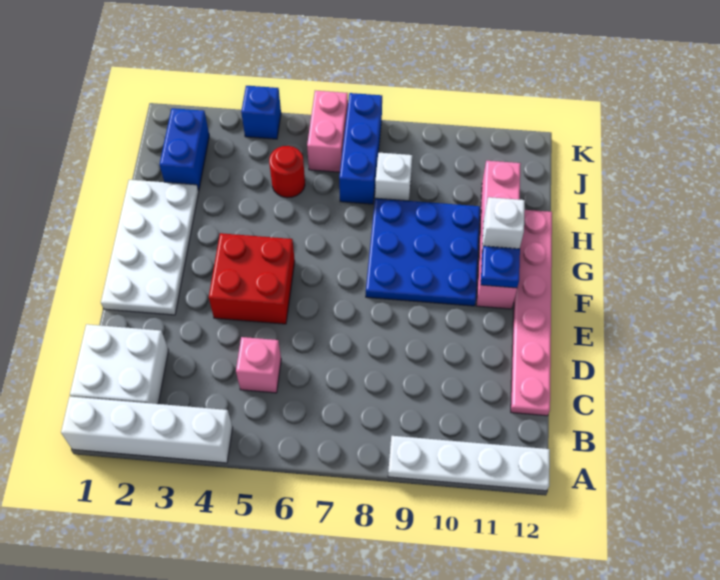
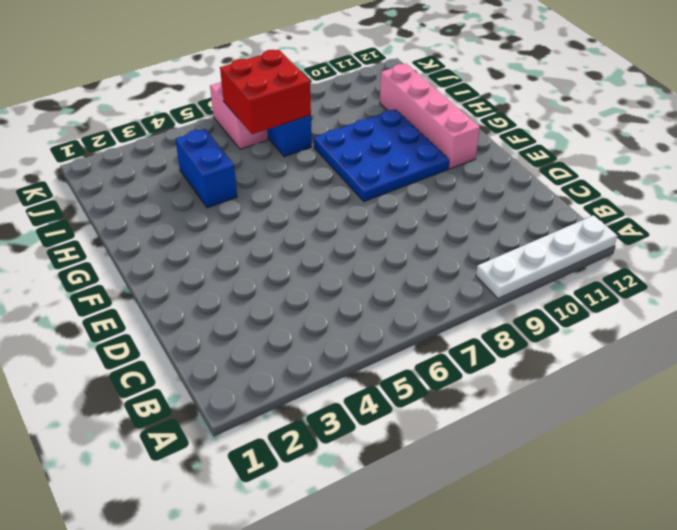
blue 1x2 brick [175,129,237,208] -> blue 1x2 brick moved to [159,108,209,191]
red 2x2 brick [220,50,311,134] -> red 2x2 brick moved to [209,233,295,324]
none -> white 1x4 brick [61,397,233,463]
none -> white 2x2 brick [70,324,169,404]
none -> pink 1x1 brick [236,337,281,393]

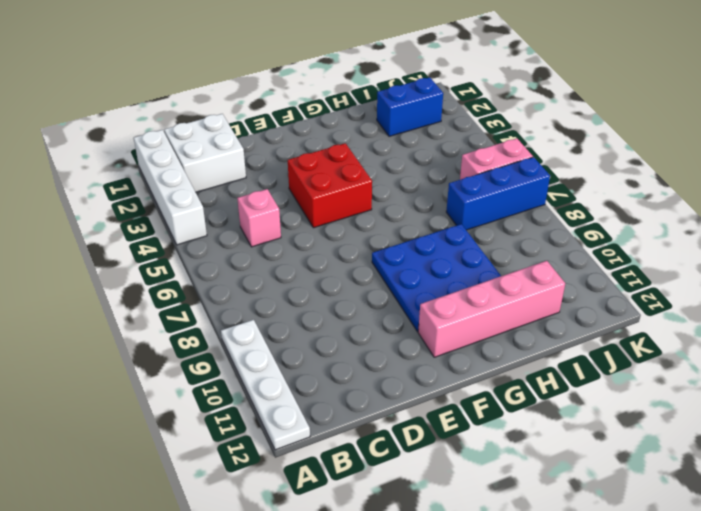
none -> pink 1x6 plate [511,210,552,416]
none -> white 2x4 plate [101,180,199,315]
none -> red 1x1 round brick [269,146,305,198]

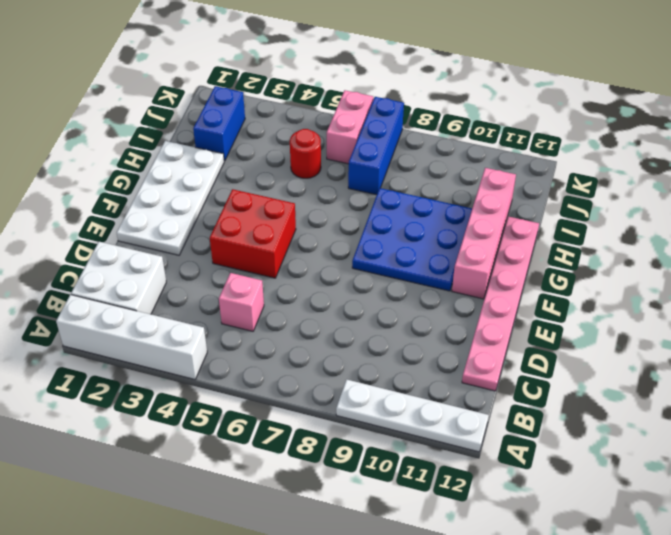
none -> white 1x1 brick [375,153,412,201]
none -> blue 1x1 brick [241,86,281,139]
none -> blue 1x1 plate [481,246,520,288]

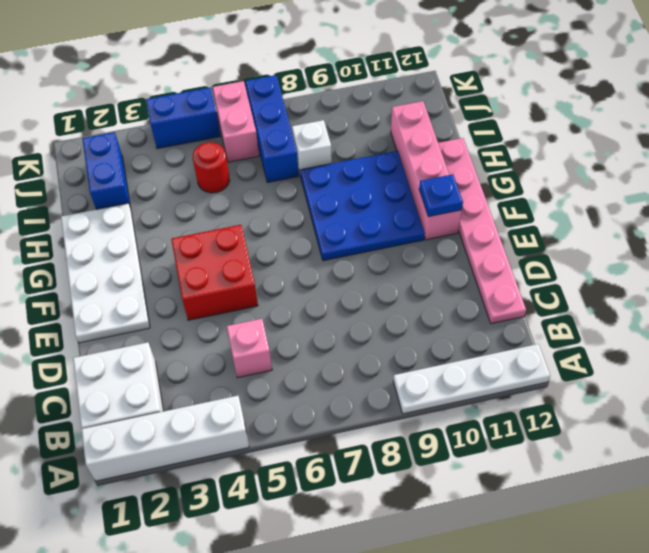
blue 1x2 brick [146,87,220,149] -> blue 1x1 brick [241,86,281,139]
none -> white 1x1 brick [482,197,525,251]

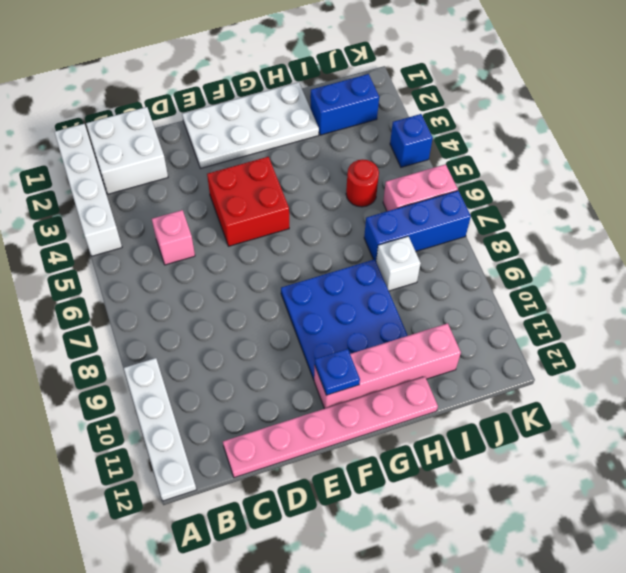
none -> white 1x1 brick [482,197,525,251]

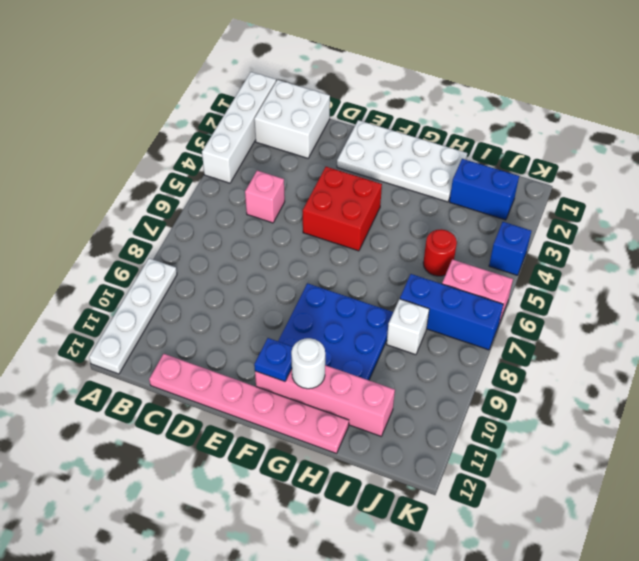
white 1x1 round brick [291,338,325,389] -> white 1x1 brick [482,197,525,251]

